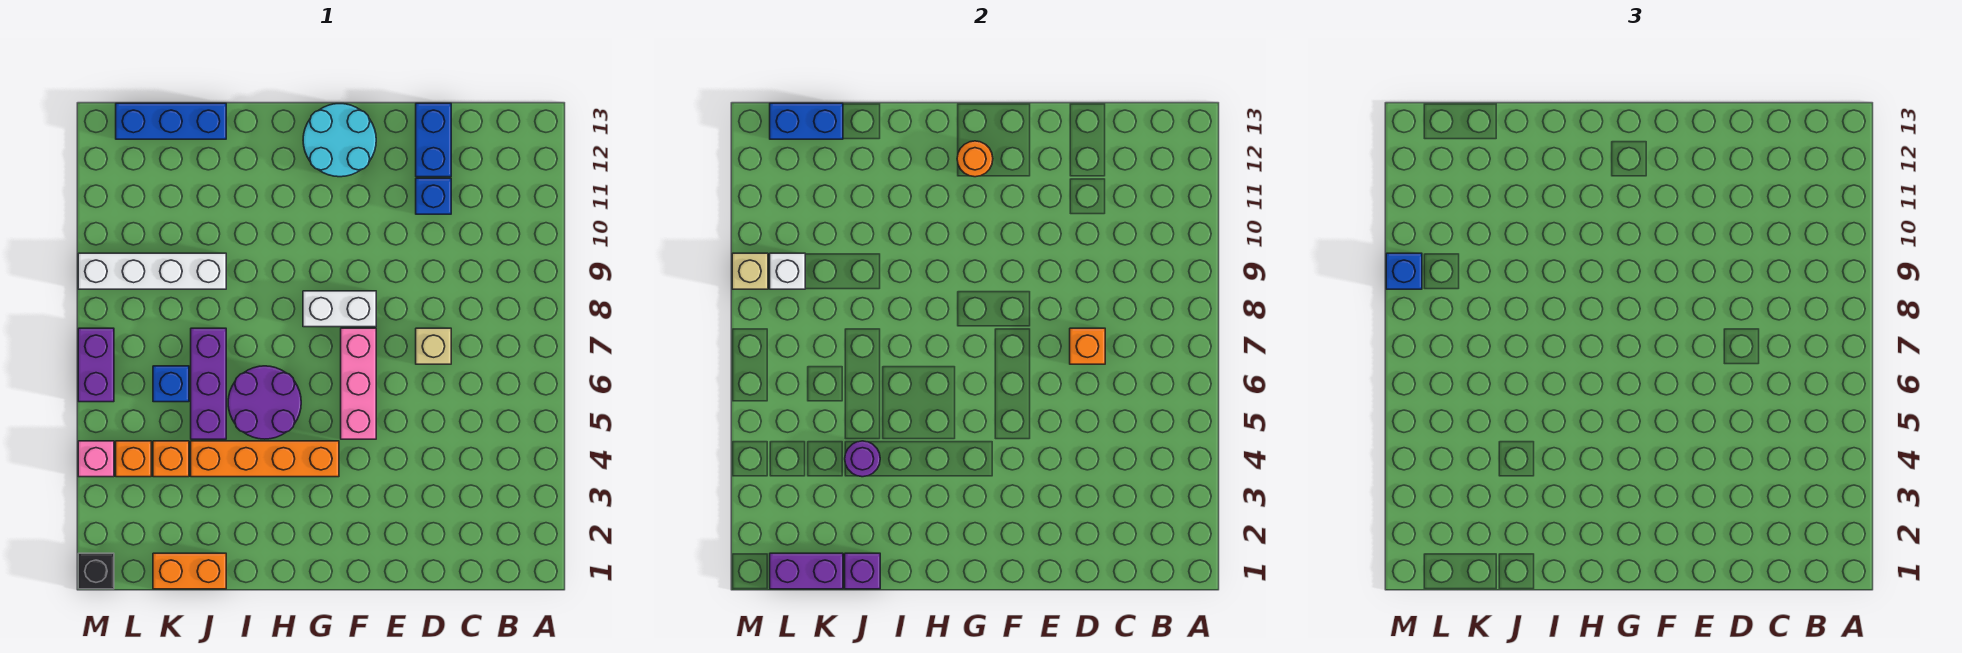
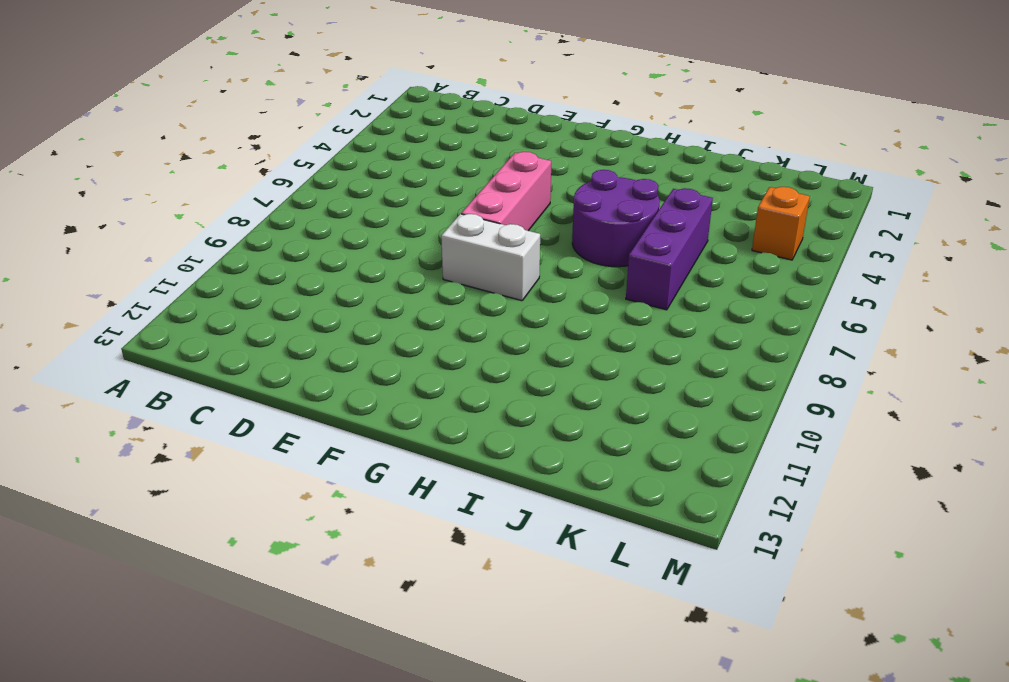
none -> tan 1x1 brick [416,328,451,364]
none -> blue 1x1 brick [416,178,451,214]
none -> blue 1x2 brick [416,103,451,177]

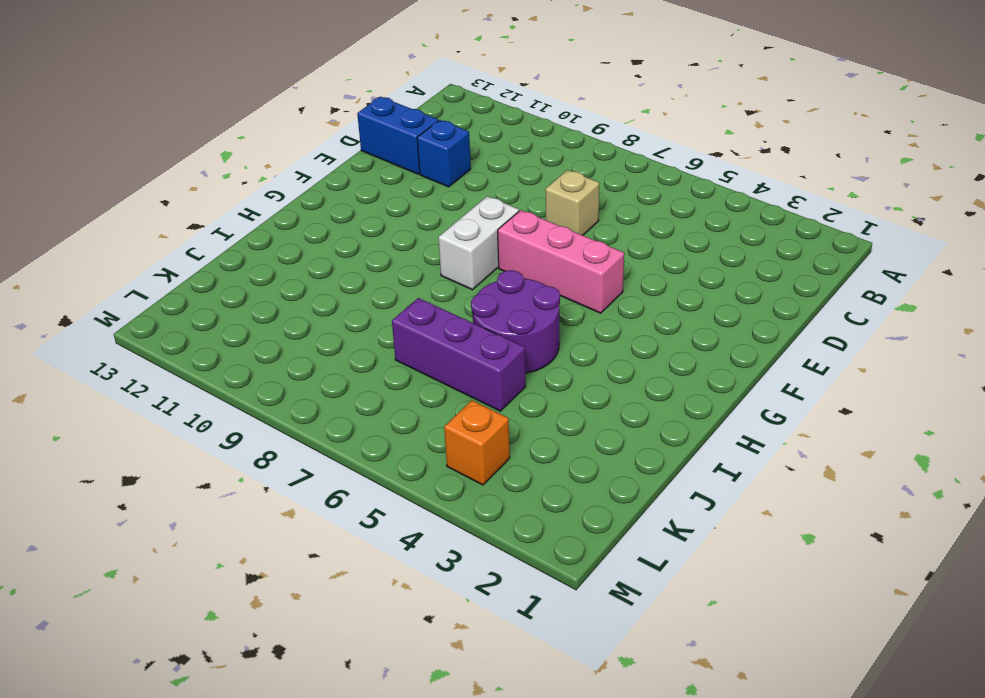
none -> cyan 2x2 round brick [303,104,376,177]
none -> orange 1x4 brick [191,441,339,477]
none -> orange 1x2 brick [153,553,226,589]

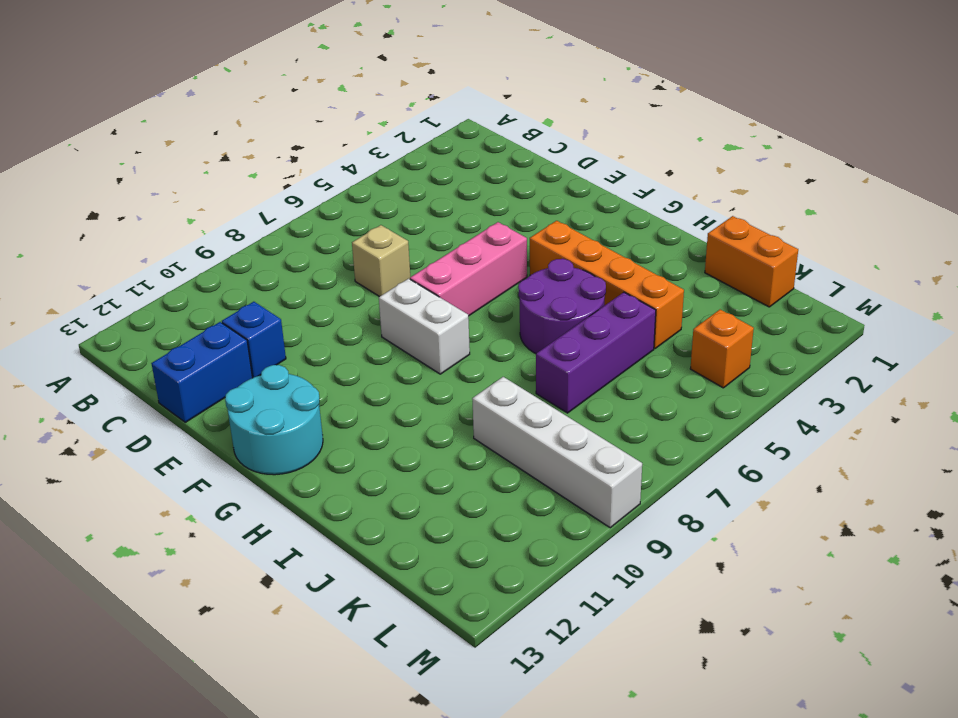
none -> blue 1x3 brick [116,103,226,139]
none -> orange 1x1 brick [153,441,189,477]
none -> blue 1x1 brick [153,366,189,402]

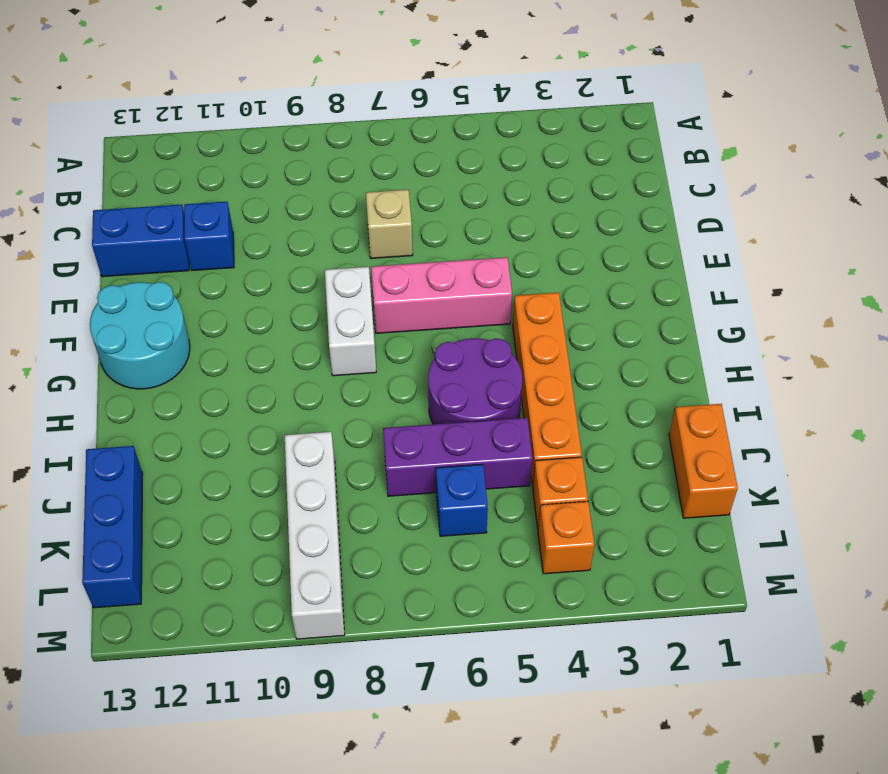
none -> black 1x1 brick [78,553,114,589]
none -> pink 1x1 brick [78,441,114,477]
none -> purple 1x2 brick [78,328,114,402]

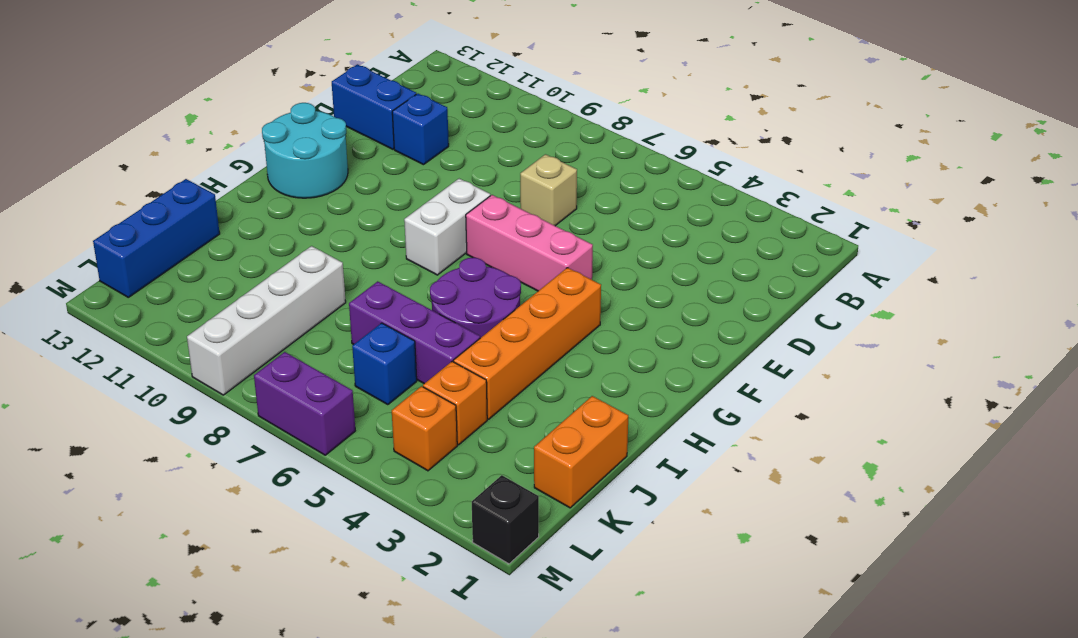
none -> pink 1x1 brick [78,441,114,477]
none -> orange 1x1 brick [1070,328,1105,364]
none -> orange 1x1 round brick [957,141,993,177]

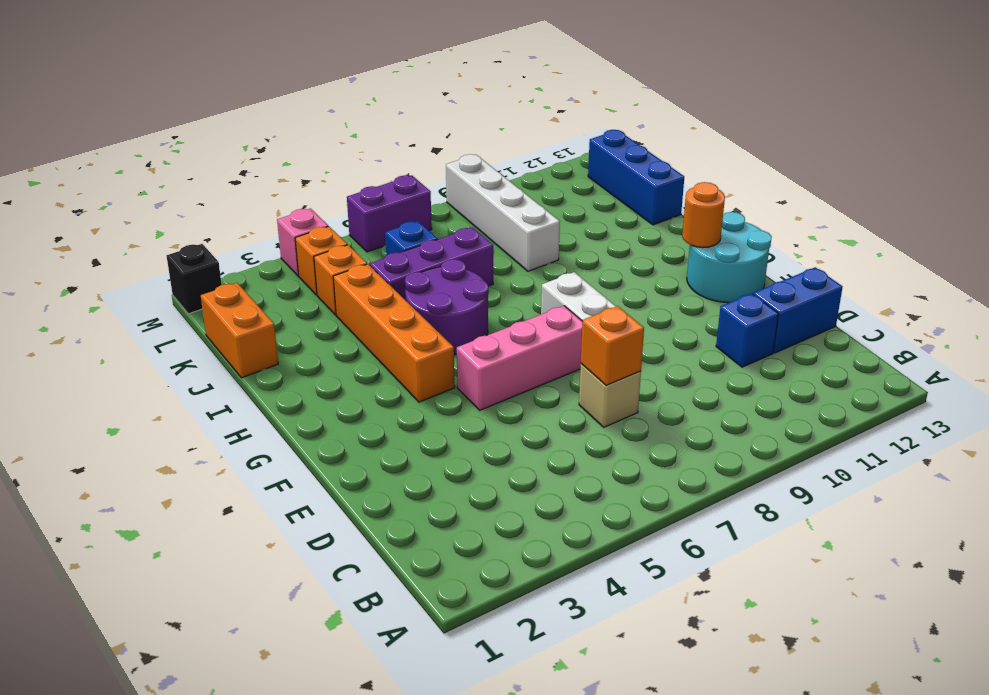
none -> purple 1x1 brick [845,553,880,589]
none -> purple 1x1 round brick [845,441,880,477]
none -> purple 1x2 brick [770,553,843,589]

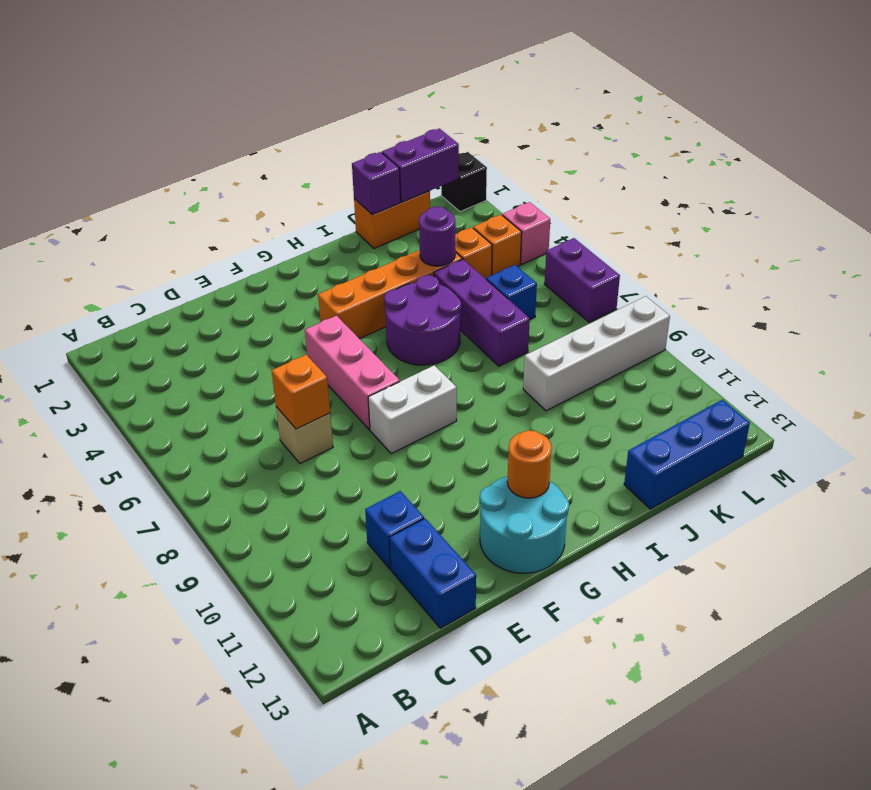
none -> blue 1x2 brick [770,103,843,139]
none -> white 1x1 brick [770,253,805,289]
none -> tan 1x1 brick [732,253,768,289]

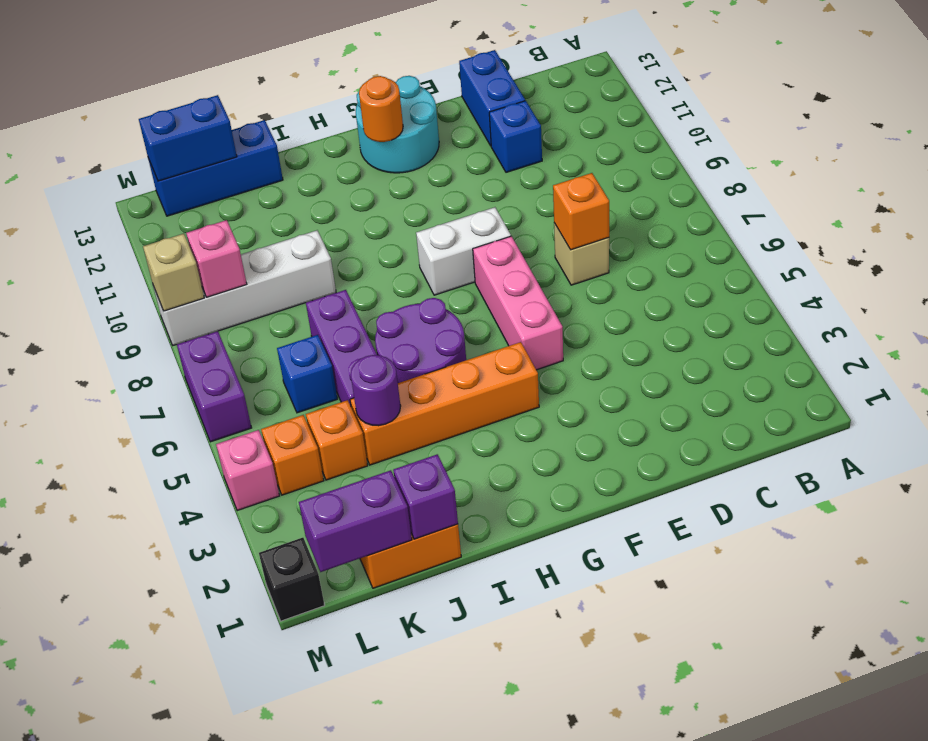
pink 1x1 brick [186,220,247,297] -> white 1x1 brick [770,253,805,289]
none -> blue 1x1 brick [1386,253,1422,289]

